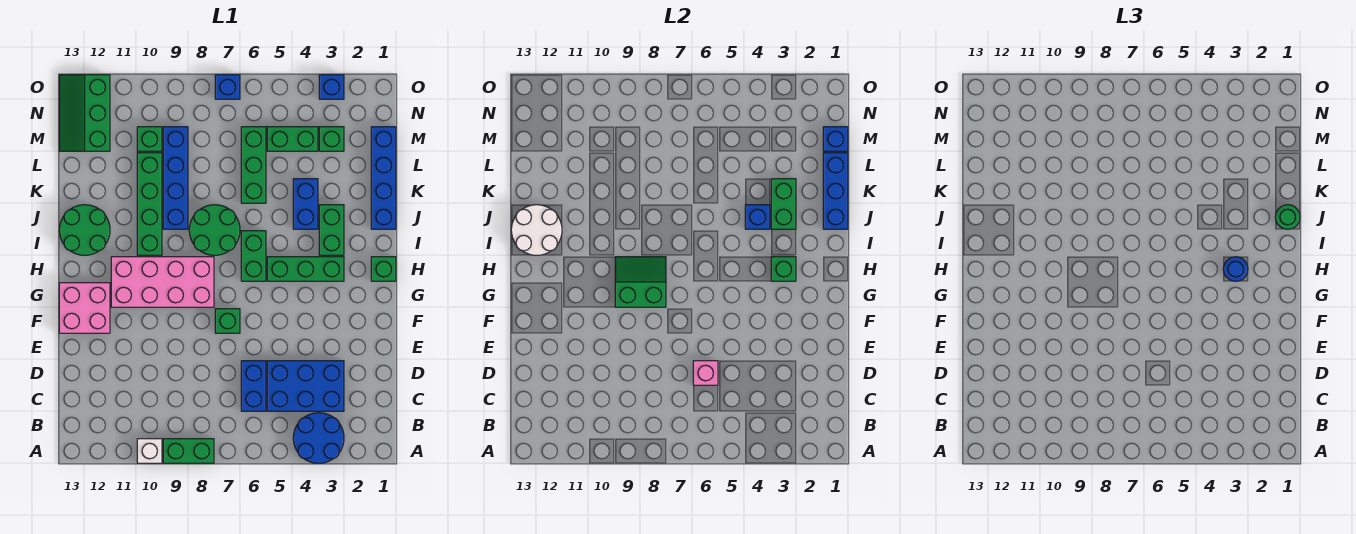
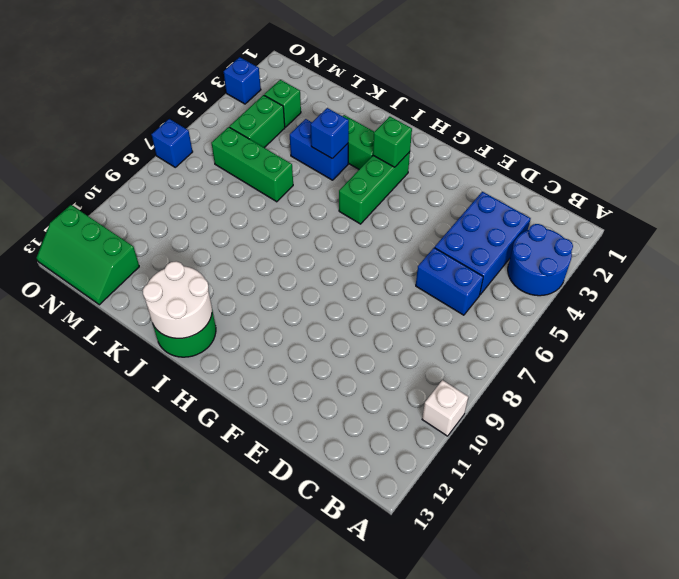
none -> green 1x2 brick [163,439,214,463]
none -> green 1x1 brick [215,309,240,333]
none -> pink 2x2 brick [59,283,110,333]
none -> pink 2x4 brick [111,257,214,307]

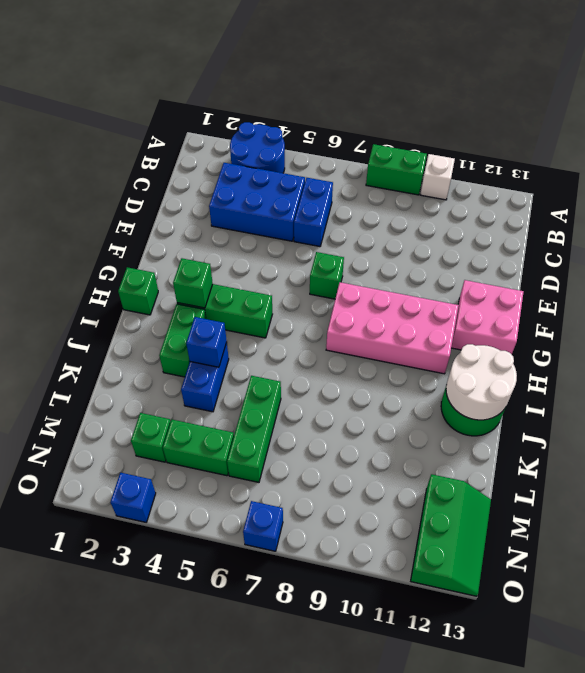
none -> green 1x2 brick [241,231,266,281]
none -> green 2x2 round brick [189,205,240,255]
none -> green 1x4 brick [137,153,162,255]
none -> blue 1x4 brick [371,127,396,229]

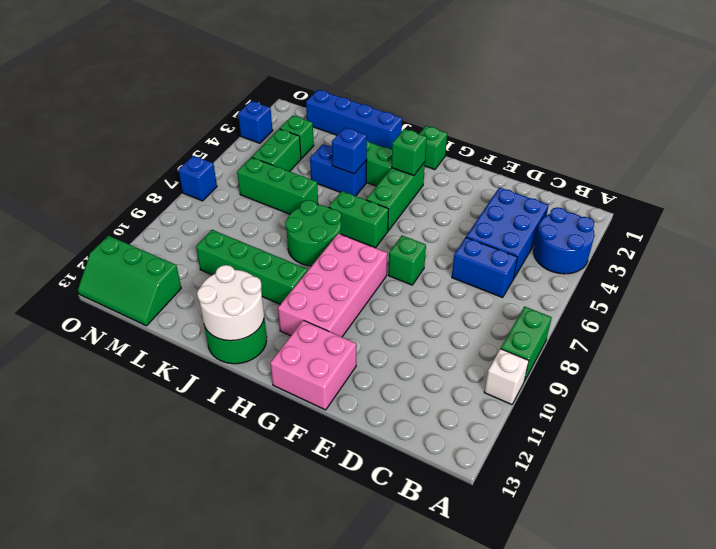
none -> blue 1x4 brick [163,127,188,229]
none -> green 1x1 brick [137,127,162,151]
none -> pink 1x1 brick [693,361,718,385]
none -> green 2x2 slope [615,257,666,307]

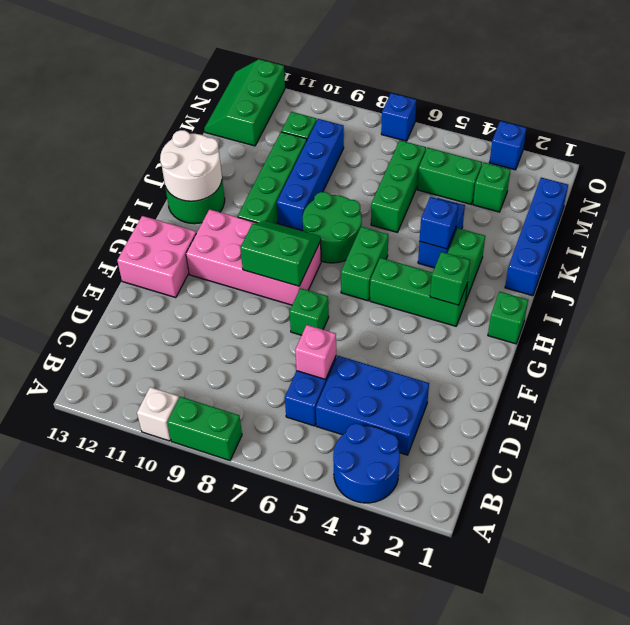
none -> blue 1x3 brick [823,153,848,229]
none -> green 1x2 brick [771,179,796,229]
none -> blue 1x1 brick [823,127,848,151]
none -> blue 1x1 round brick [1223,257,1248,281]

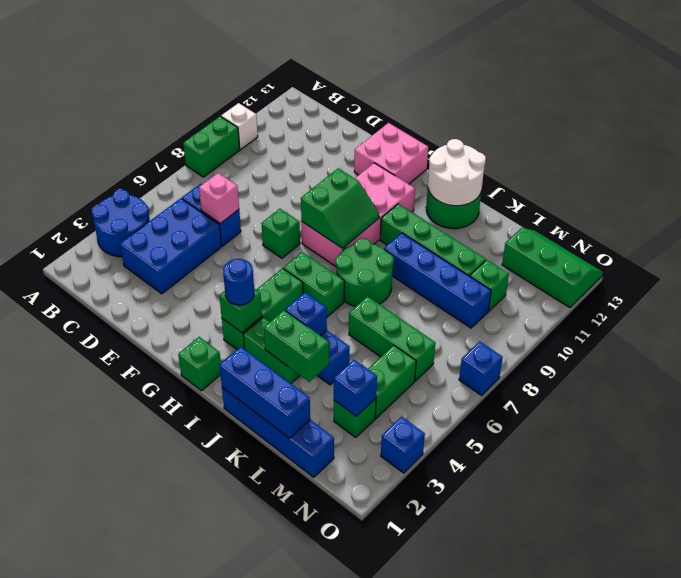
blue 1x1 brick [334,360,377,416] -> blue 1x1 brick moved to [823,127,848,151]
none -> green 1x1 round brick [1275,205,1300,229]

